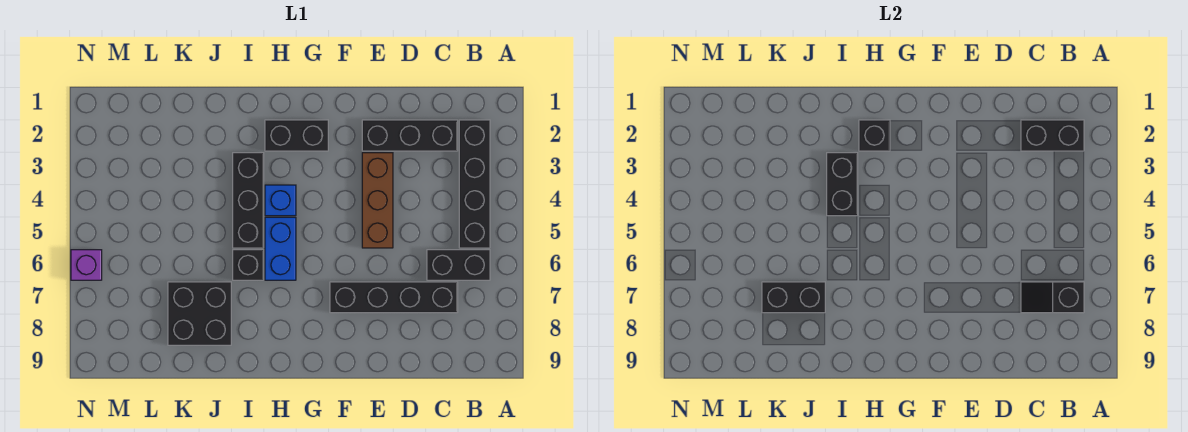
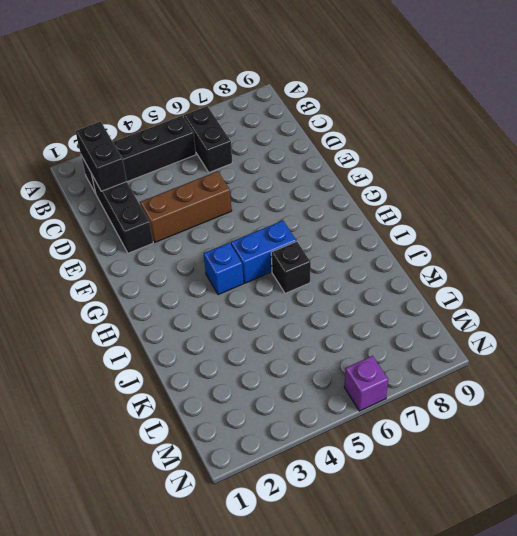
none -> black 1x4 brick [330,282,458,313]
none -> black 1x2 brick [265,120,328,151]
none -> black 1x3 brick [233,153,264,248]

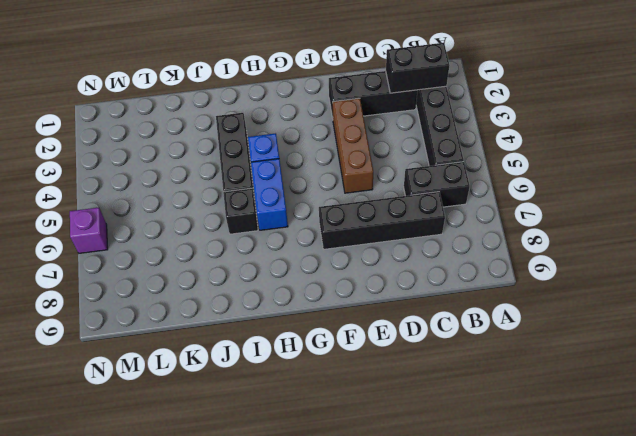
none -> black 1x2 brick [265,120,328,151]
none -> black 2x2 brick [168,282,231,345]
none -> black 1x2 slope [1021,282,1084,313]

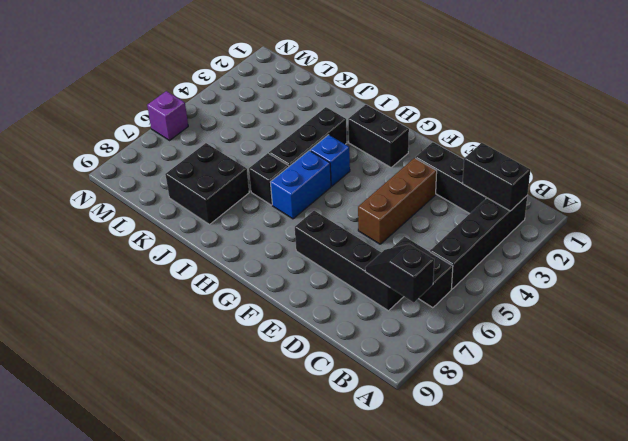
none -> black 1x1 brick [859,120,890,151]
none -> black 1x2 brick [827,153,858,216]
none -> black 1x2 brick [762,282,825,313]

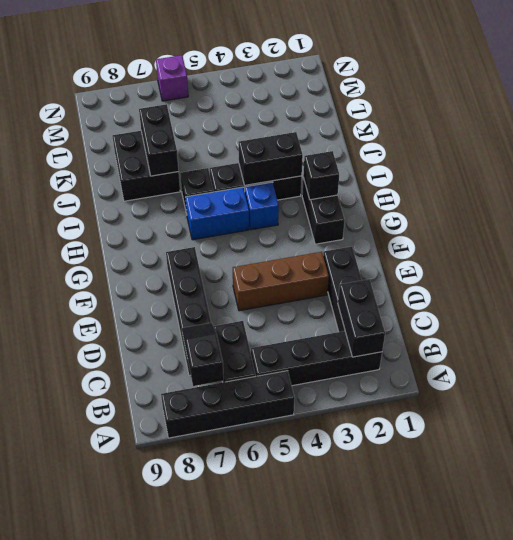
black 1x4 brick [161,371,295,438] -> none

